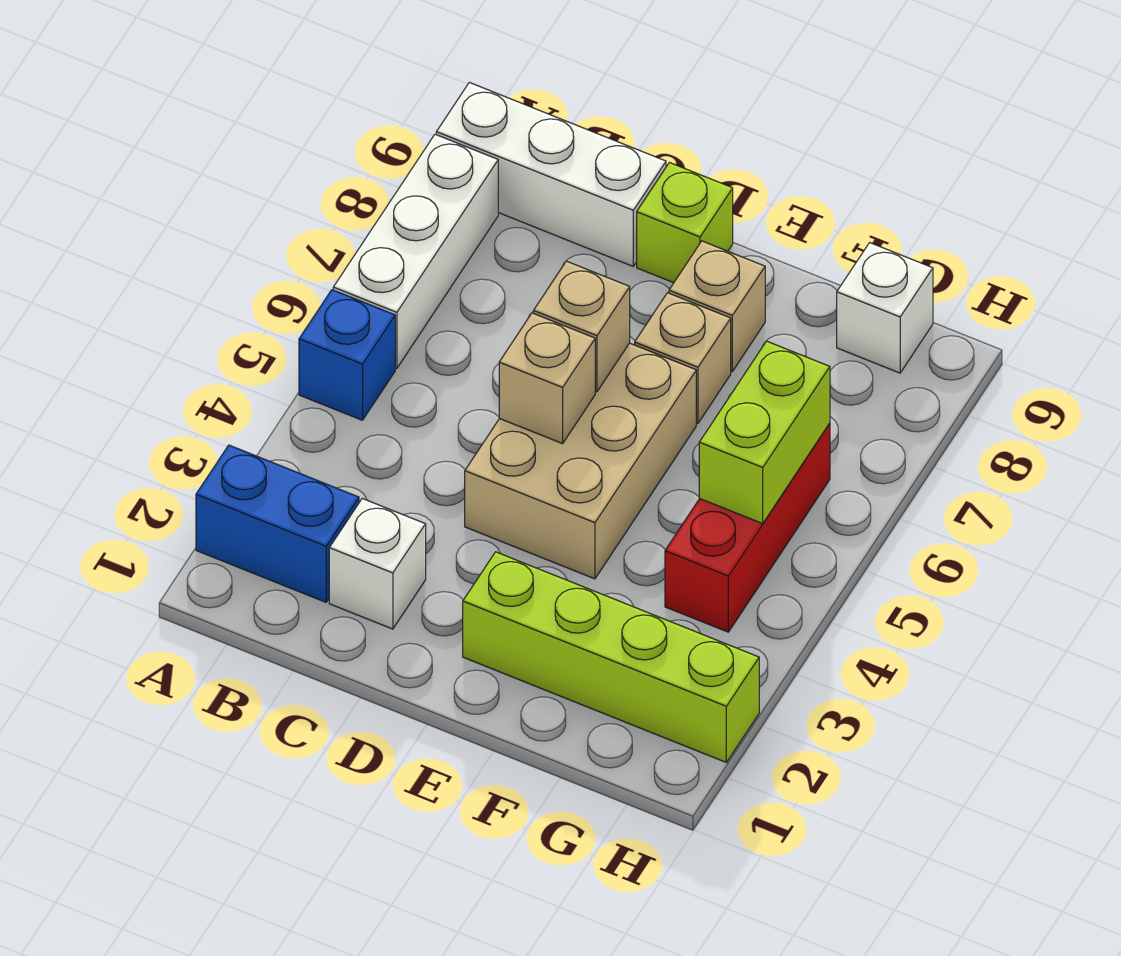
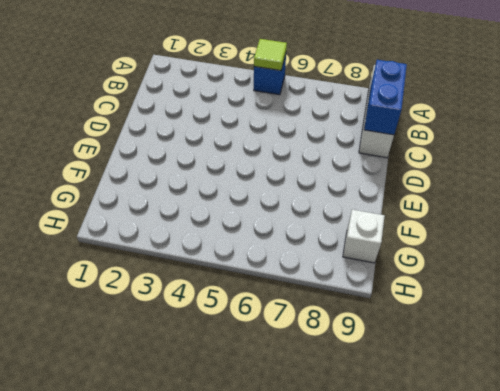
lime 1x1 tile [254,39,287,70] -> none
blue 1x2 brick [364,60,407,135] -> blue 1x2 brick moved to [196,445,359,602]
none -> white 1x3 brick [333,134,498,369]
none -> white 1x1 brick [329,499,426,629]
none -> tan 2x3 brick [465,343,696,579]

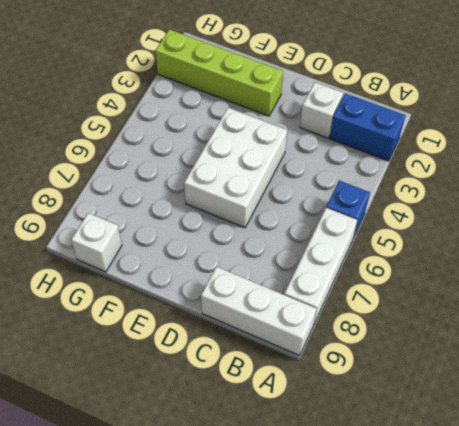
white 2x3 brick [184,108,287,228] -> tan 2x3 brick [465,343,696,579]
none -> lime 1x1 brick [637,163,733,283]
none -> tan 1x1 brick [635,293,731,423]
none -> tan 1x1 brick [669,241,765,371]

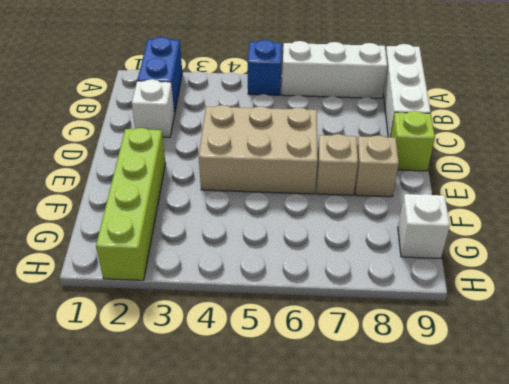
none -> red 1x3 brick [665,423,830,632]
none -> tan 1x1 brick [499,313,595,444]
none -> tan 1x1 brick [534,261,630,392]

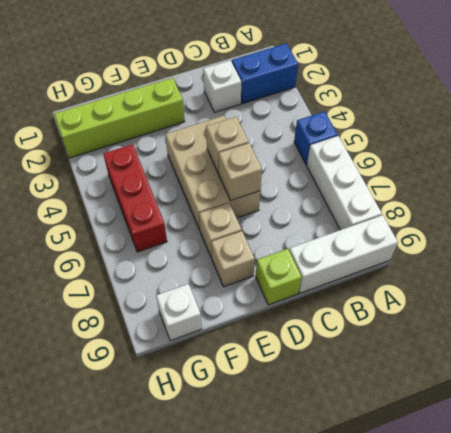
none -> lime 1x2 brick [699,341,830,524]

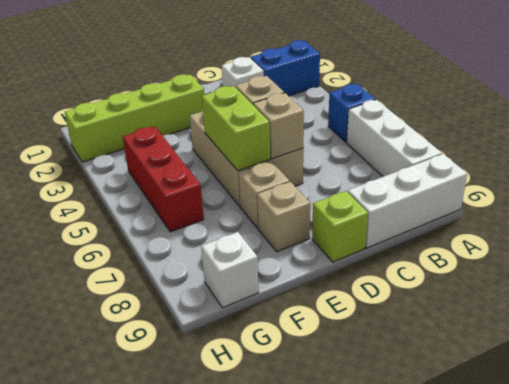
lime 1x2 brick [202,86,270,171] -> lime 1x2 brick moved to [699,341,830,524]

